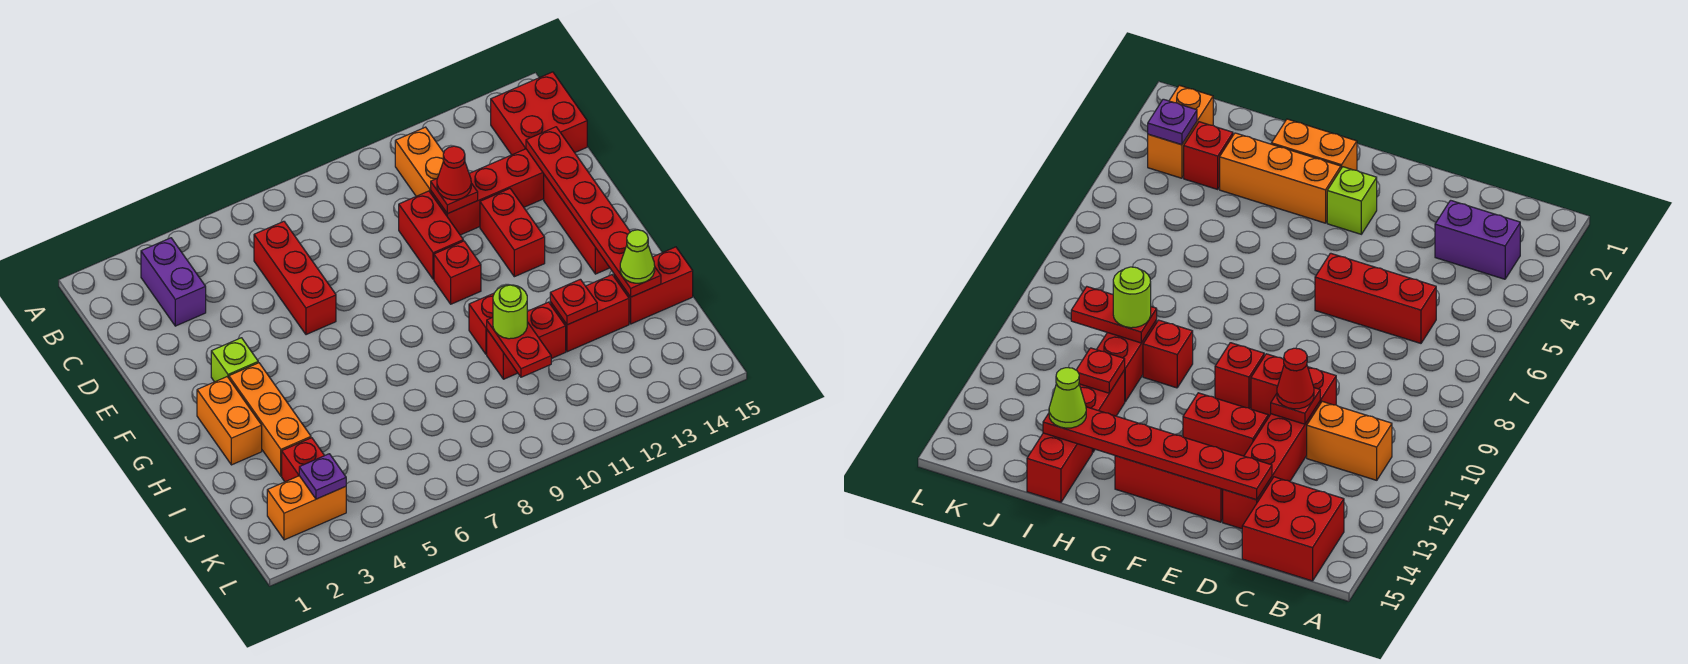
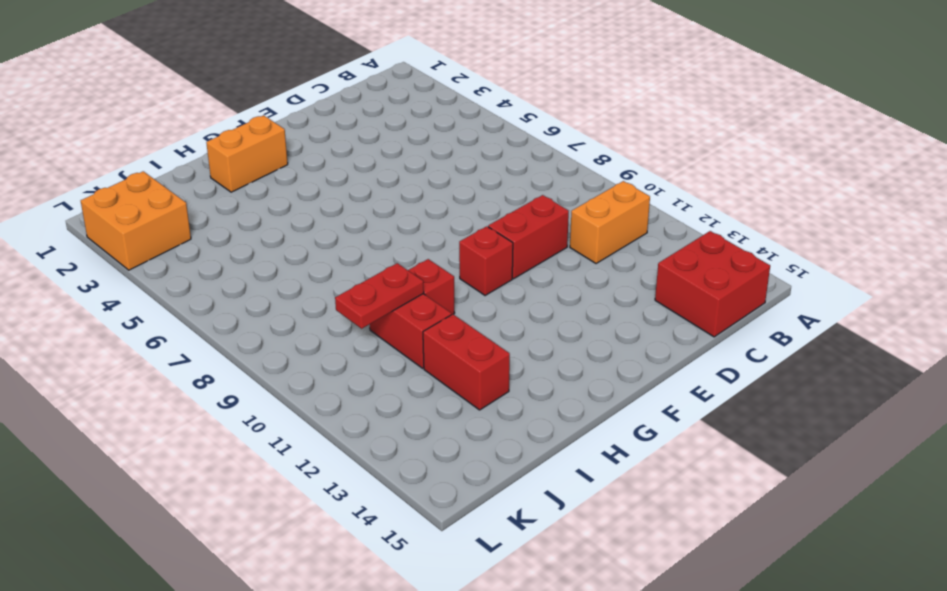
orange 2x2 brick [81,171,191,270] -> orange 1x2 brick [267,476,346,540]
none -> purple 1x2 brick [141,238,206,326]
none -> red 1x3 brick [254,221,336,335]
none -> red 1x4 brick [431,149,544,235]

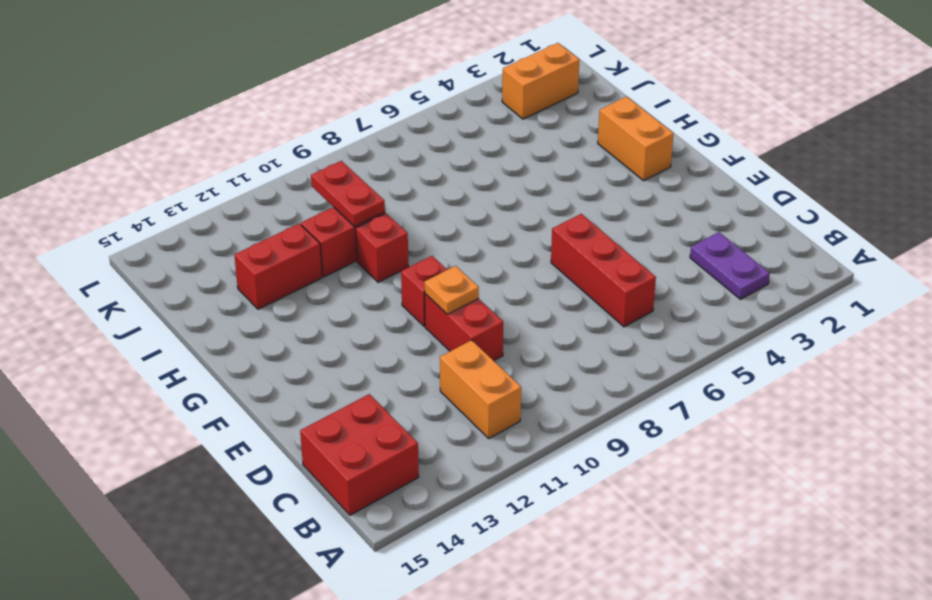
purple 1x2 plate [690,232,770,299] -> purple 1x2 brick [141,238,206,326]
orange 1x1 plate [424,266,479,314] -> none
none -> red 1x4 brick [431,149,544,235]
none -> red 1x2 brick [480,189,545,277]
none -> red 1x3 brick [544,175,610,274]

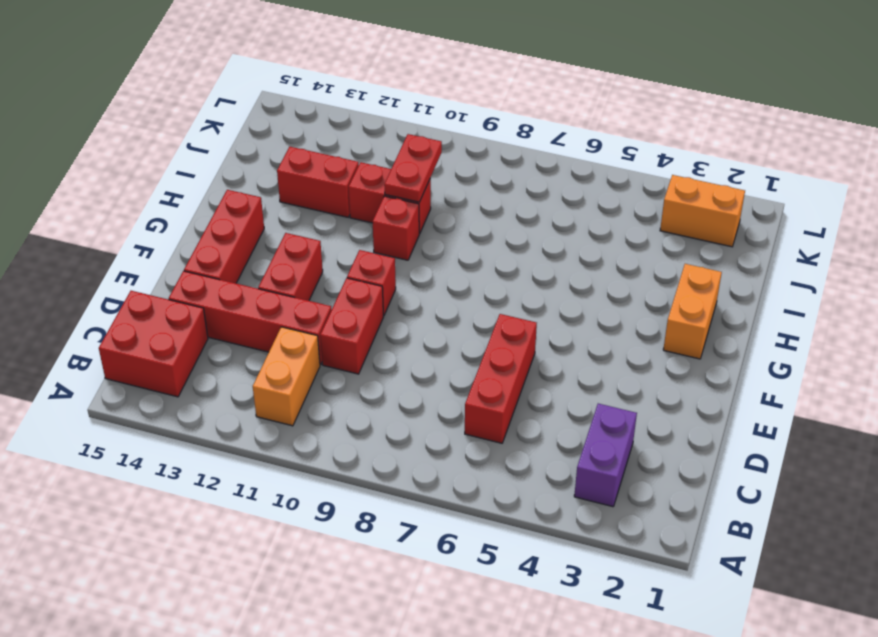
none -> lime 1x1 brick [211,338,258,382]
none -> orange 1x3 brick [229,363,311,476]
none -> red 1x2 brick [614,247,693,324]

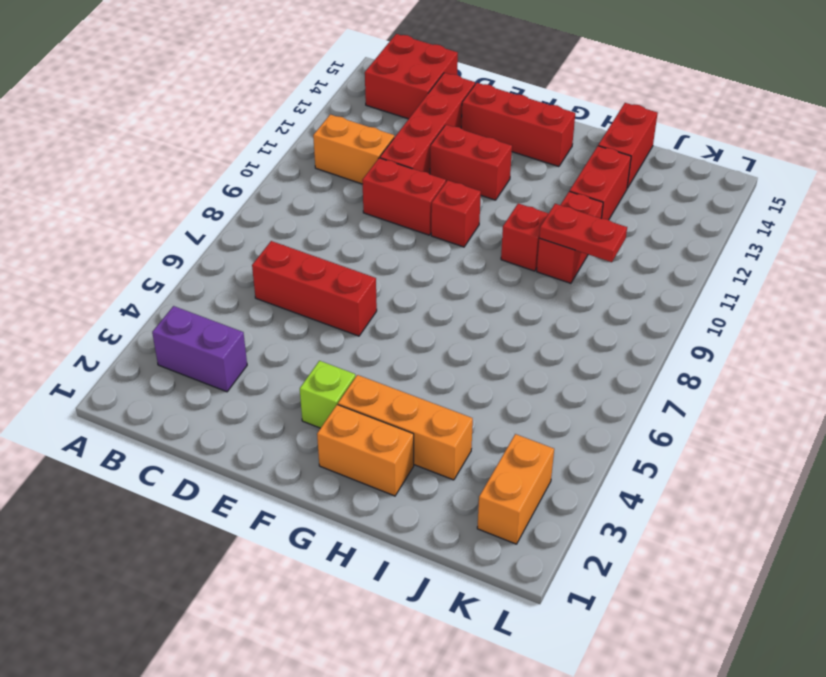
none -> red 1x1 brick [282,438,325,482]
none -> red 1x1 plate [431,179,478,214]
none -> red 1x6 plate [526,127,661,297]

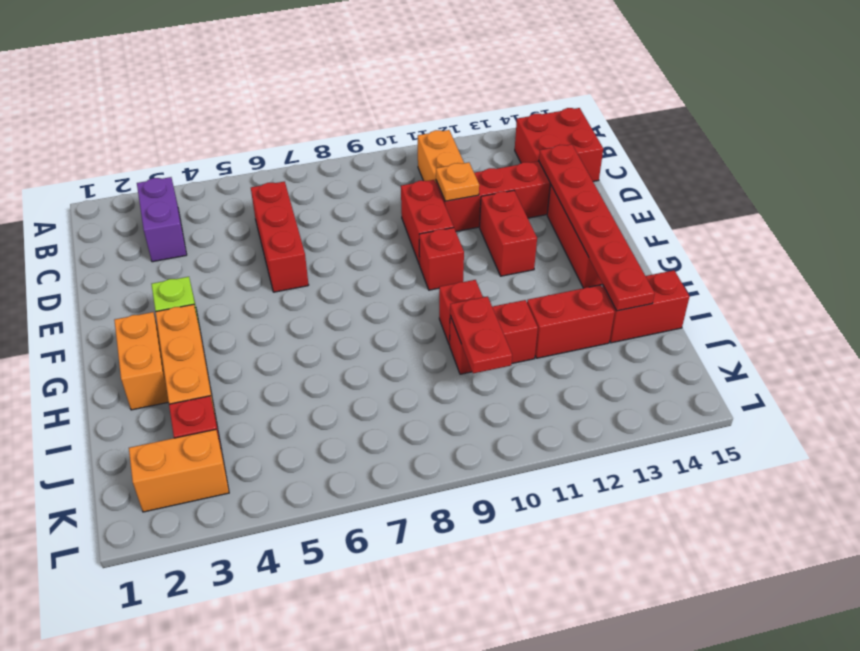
orange 1x1 plate [436,162,479,201] -> red 1x1 plate [431,179,478,214]
none -> red 1x1 plate [550,279,597,325]
none -> purple 1x1 plate [299,454,346,499]
none -> red 1x1 cone [437,146,471,200]

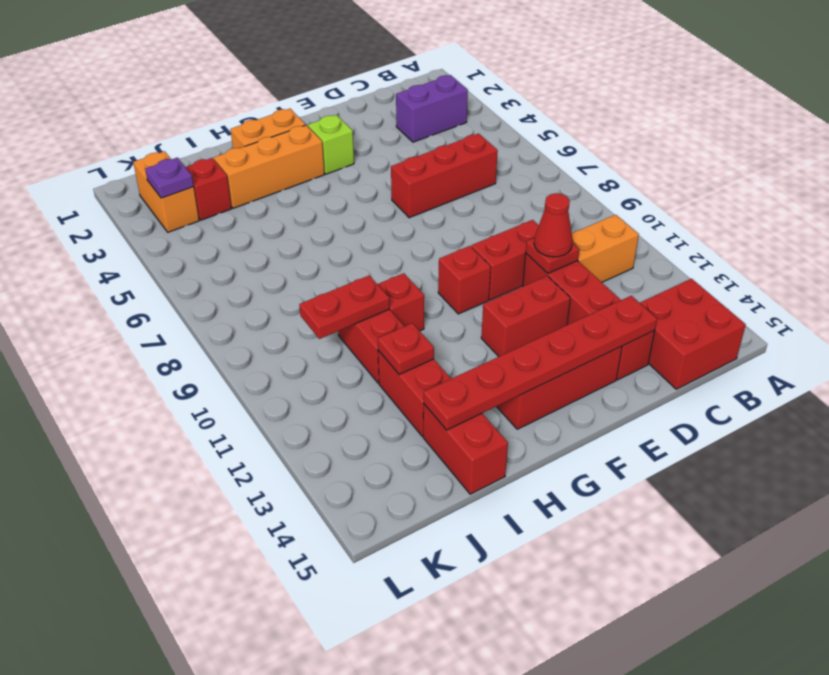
none -> lime 1x1 round brick [493,285,527,339]
none -> lime 1x1 cone [620,230,655,283]

